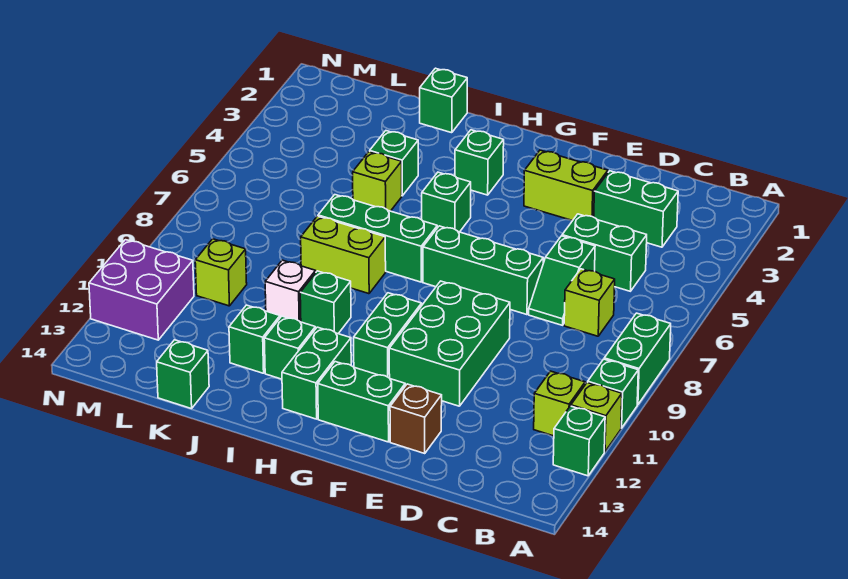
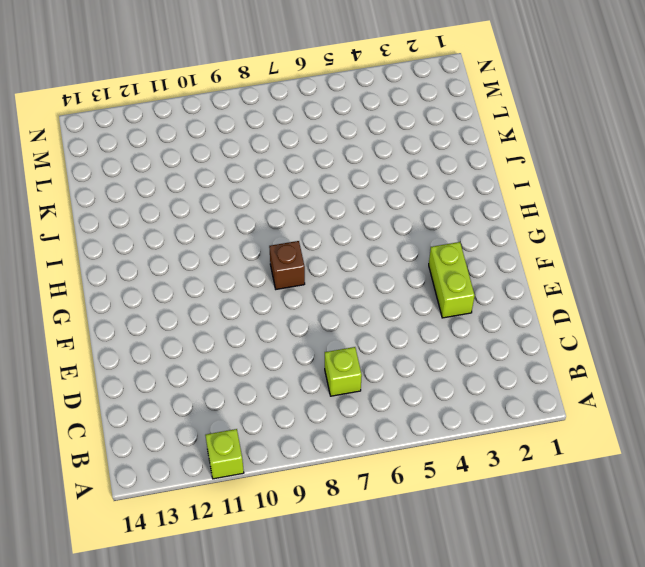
brown 1x1 brick [269,241,305,289] -> brown 1x1 brick moved to [390,384,442,453]
none -> green 1x2 brick [604,313,671,405]
none -> green 1x1 brick [588,359,638,428]
none -> green 1x1 brick [553,406,605,476]
none -> lime 1x1 brick [534,371,585,436]

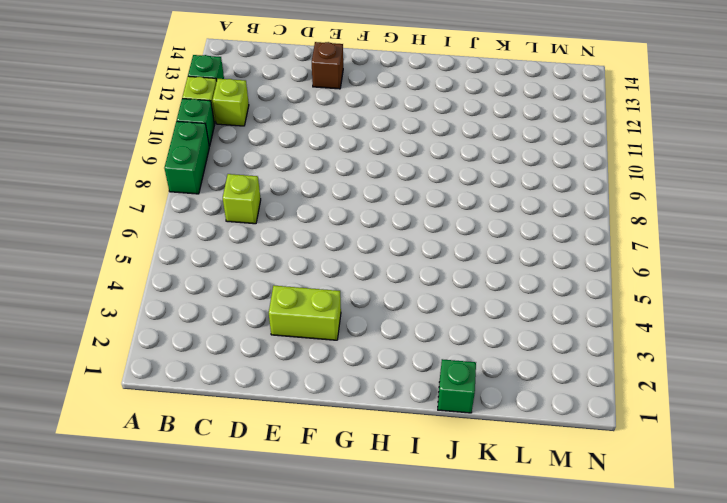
none -> green 1x2 brick [594,171,678,247]
none -> green 1x2 brick [562,214,647,291]
none -> green 1x2 slope [529,236,595,325]
none -> green 1x3 brick [423,226,543,315]

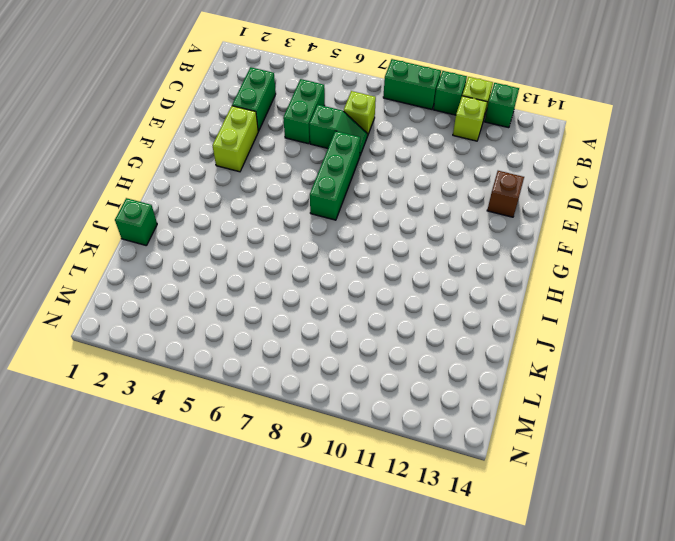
none -> green 2x3 brick [389,281,510,406]
none -> green 1x2 brick [318,362,405,442]
none -> green 1x2 brick [354,293,422,378]
none -> green 1x1 brick [455,130,504,195]

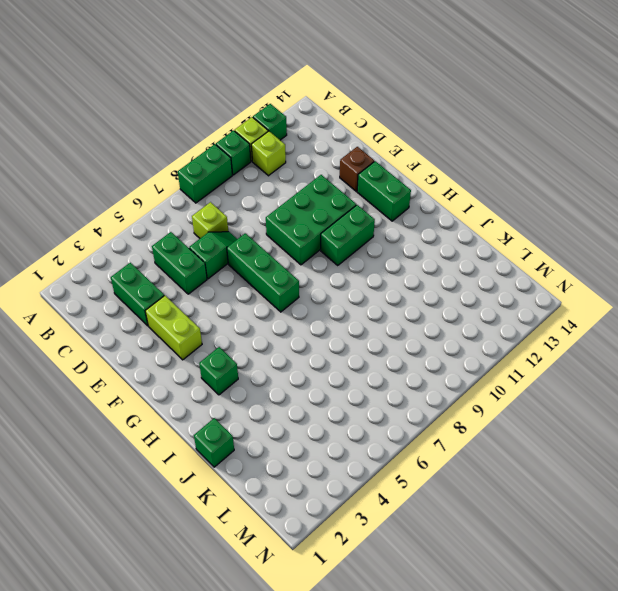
none -> green 1x1 brick [422,172,471,232]
none -> green 1x3 brick [318,195,437,282]
none -> green 1x2 brick [282,327,351,419]
none -> lime 1x2 brick [301,216,386,294]

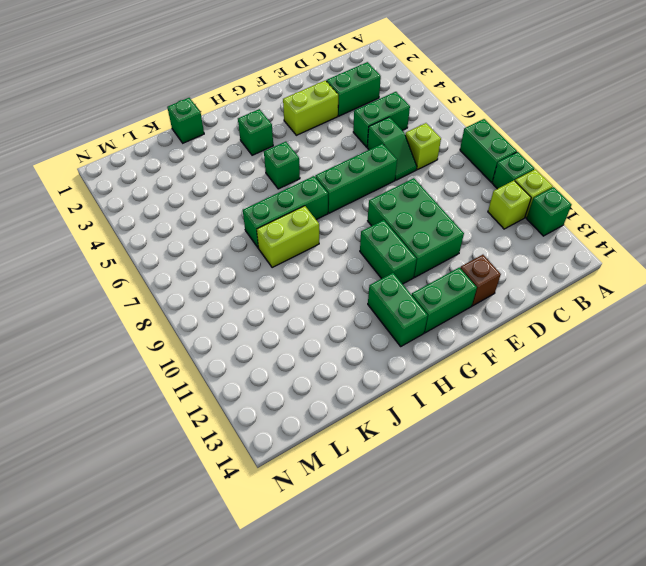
none -> green 1x1 brick [300,271,351,334]
none -> green 1x1 brick [264,316,315,379]
none -> green 1x1 brick [370,131,418,196]
none -> lime 1x1 brick [353,152,402,211]

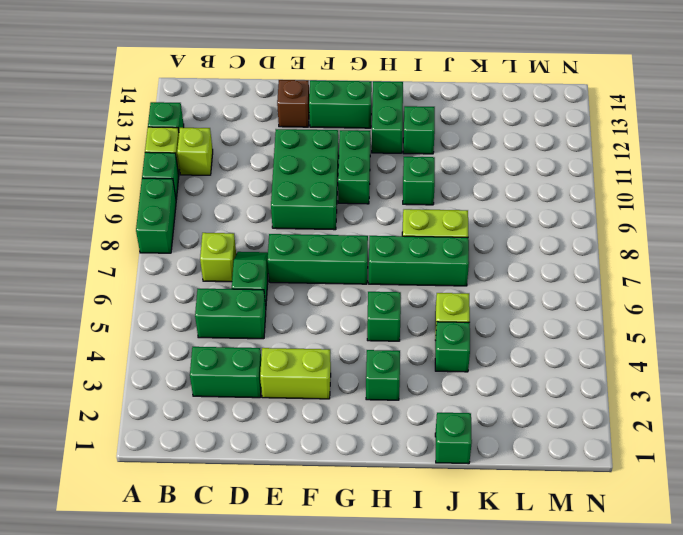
none -> white 1x1 brick [265,260,316,322]
none -> green 1x1 brick [229,305,280,373]
none -> green 1x1 brick [157,340,209,409]
none -> lime 1x1 brick [195,239,247,306]

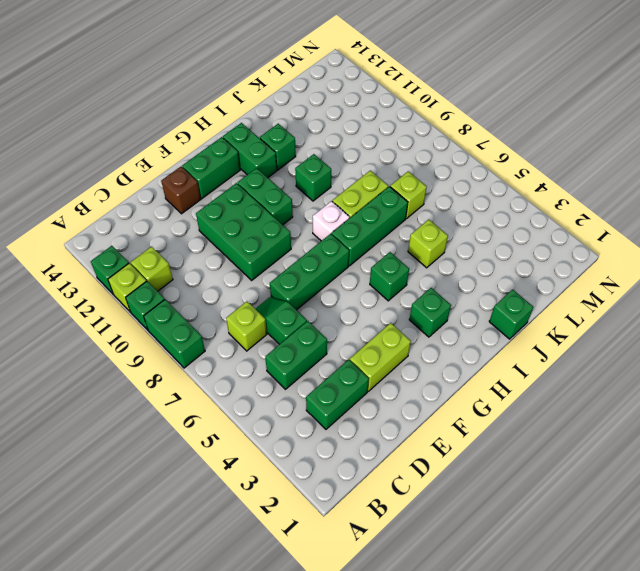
white 1x1 brick [313,201,350,241] -> white 1x1 brick moved to [265,260,316,322]
lime 1x1 brick [390,171,427,219] -> lime 1x1 brick moved to [195,239,247,306]
none -> green 1x1 brick [370,131,418,196]
none -> green 1x1 brick [229,305,280,373]
none -> green 1x1 brick [157,340,209,409]
none -> purple 2x2 brick [89,240,194,340]

